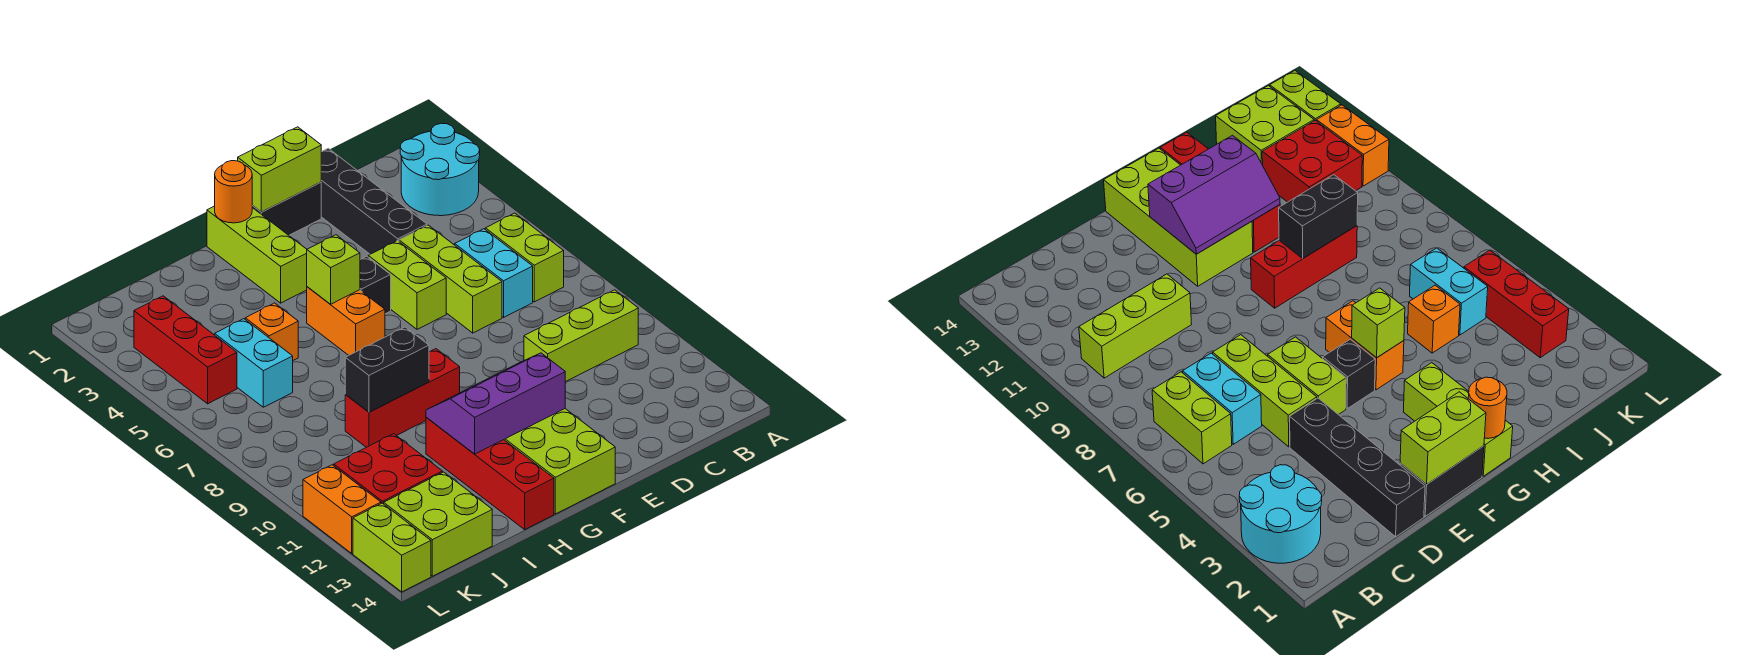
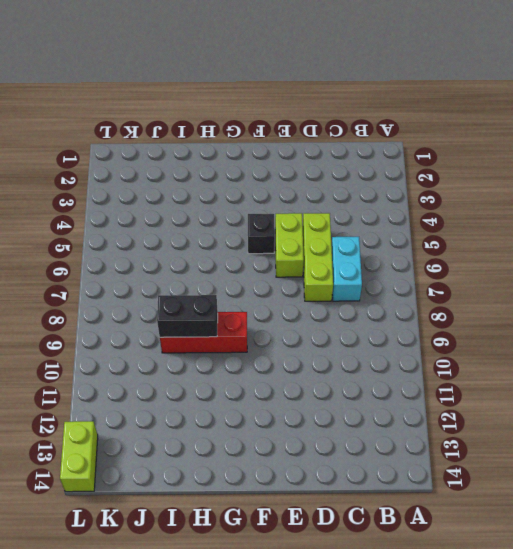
none -> cyan 2x2 round brick [400,123,480,216]
none -> lime 1x2 brick [485,213,564,302]
none -> lime 1x3 brick [524,290,638,382]

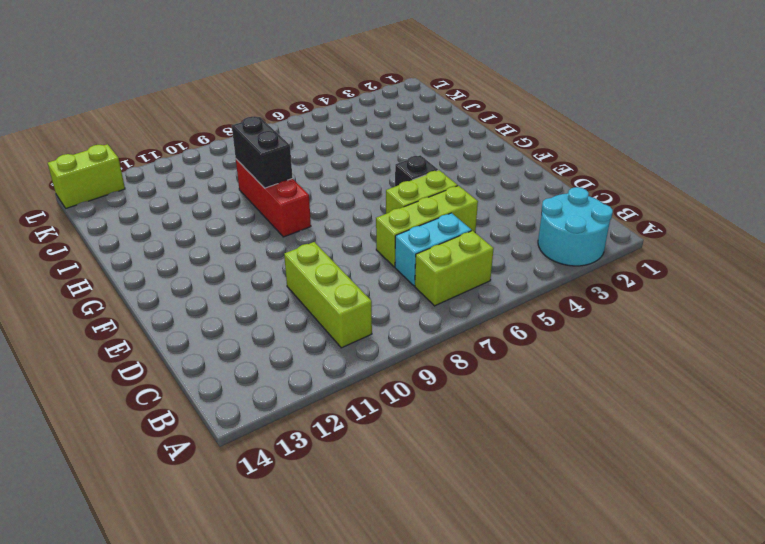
none -> black 1x4 brick [321,148,427,254]
none -> black 1x2 brick [252,182,321,235]
none -> lime 2x4 brick [504,409,615,514]

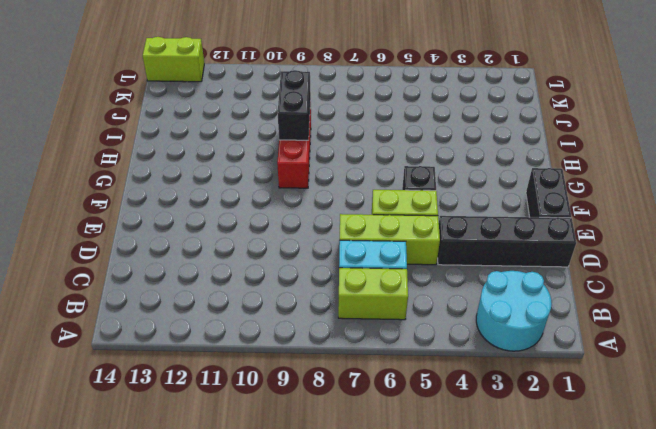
none -> lime 1x3 brick [524,290,638,382]
none -> lime 2x4 brick [504,409,615,514]
none -> lime 1x3 brick [207,206,307,303]

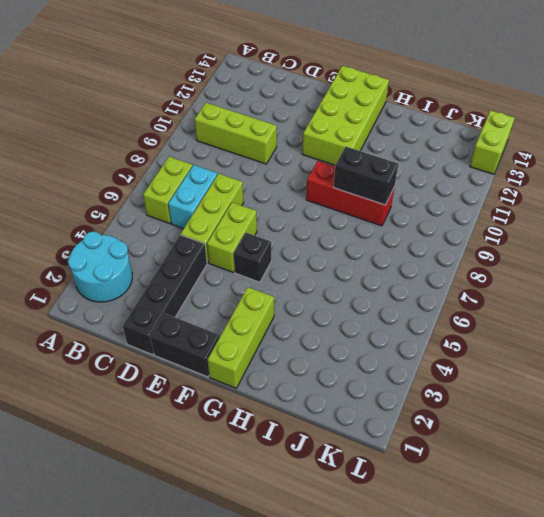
none -> orange 1x2 brick [307,287,385,355]
none -> red 1x4 brick [426,417,554,529]
none -> orange 1x1 brick [245,303,298,360]

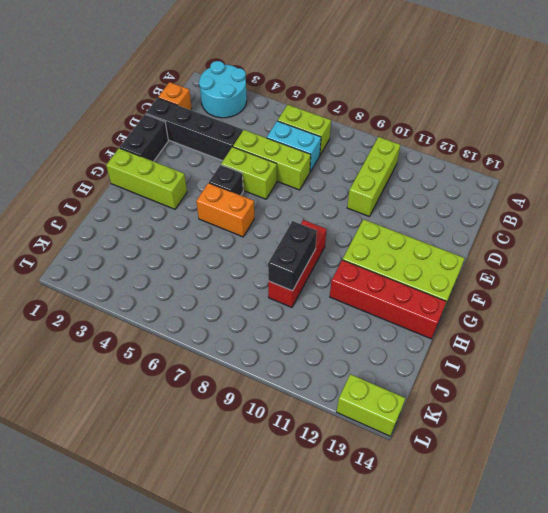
orange 1x1 brick [158,82,192,110] -> orange 1x1 brick moved to [245,303,298,360]
none -> cyan 1x2 brick [215,319,293,407]
none -> red 2x2 brick [334,434,442,504]
none -> lime 2x2 brick [384,472,492,576]

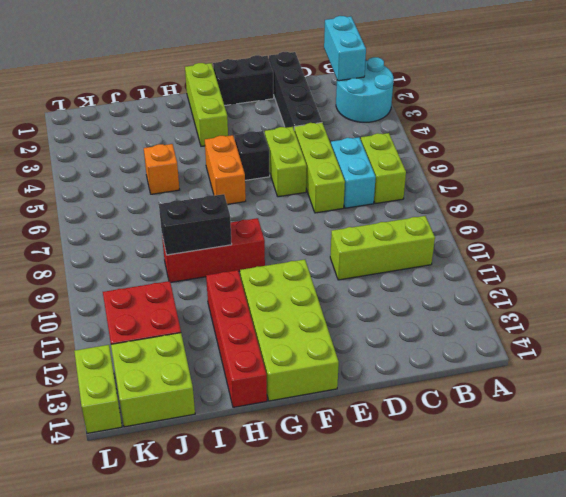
cyan 1x2 brick [324,16,366,81] -> cyan 1x2 brick moved to [215,319,293,407]
none -> red 1x3 brick [134,296,237,404]
none -> orange 1x2 brick [303,465,381,553]
none -> lime 1x2 brick [238,127,321,212]

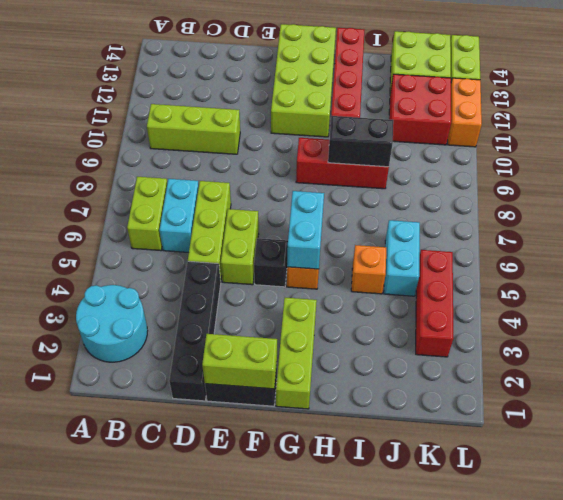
cyan 1x2 brick [287,191,324,269] -> lime 1x1 brick [307,235,360,304]
none -> purple 2x3 slope [426,353,565,454]
none -> orange 1x1 round brick [215,161,252,223]

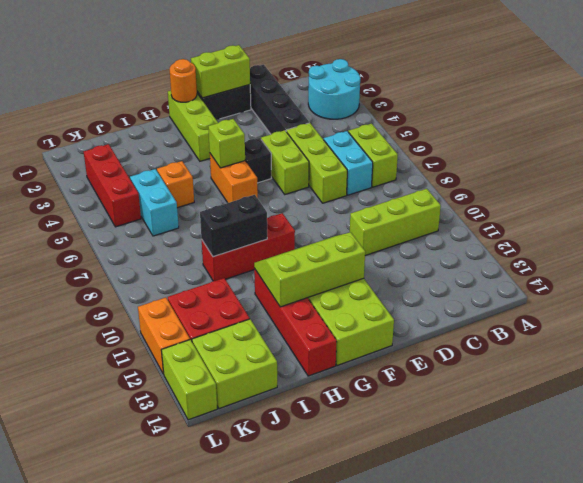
lime 2x3 slope [254,232,365,307] -> purple 2x3 slope [426,353,565,454]

